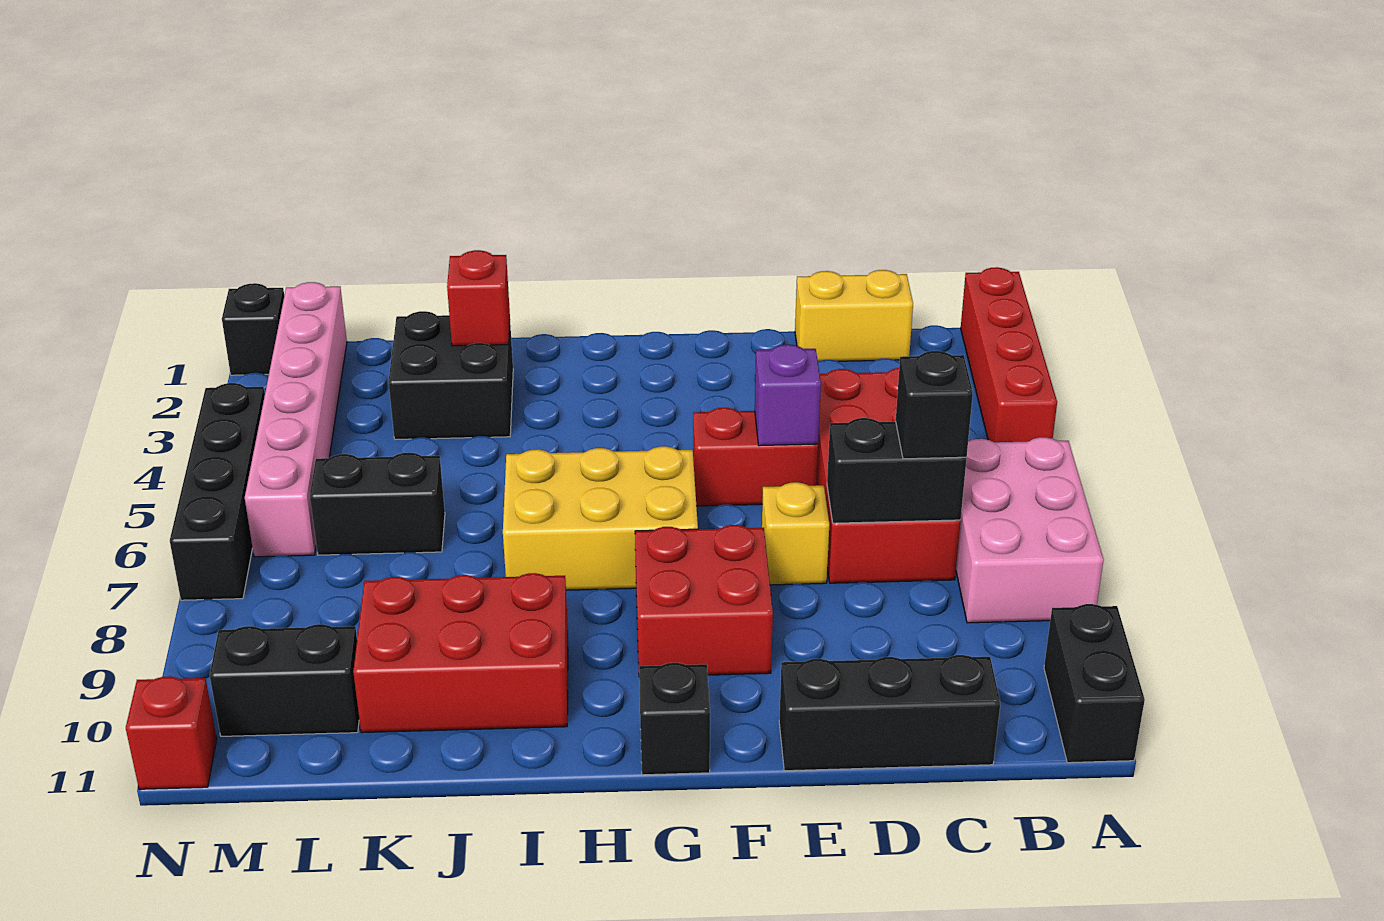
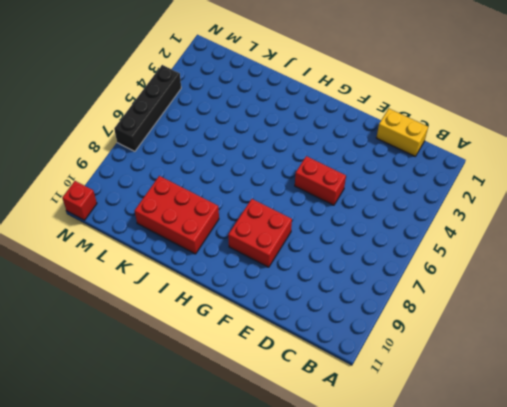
none -> red 1x4 brick [961,267,1057,442]
none -> pink 2x3 brick [956,437,1104,623]
none -> black 1x2 brick [1044,604,1145,763]

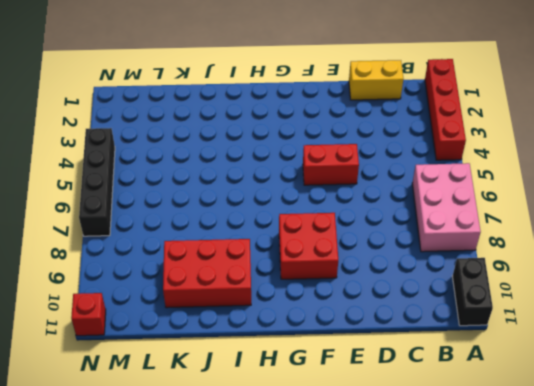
none -> red 2x4 brick [816,368,961,583]
none -> black 1x3 brick [779,655,1000,771]
none -> yellow 1x1 brick [762,482,829,585]

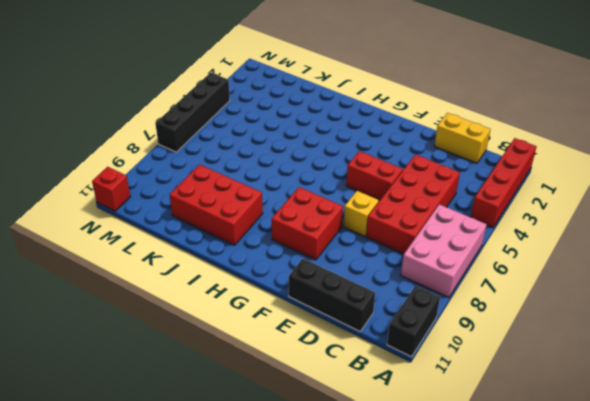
none -> yellow 2x3 brick [503,446,698,590]
none -> black 1x1 brick [639,663,710,775]
none -> black 2x2 brick [388,311,513,439]

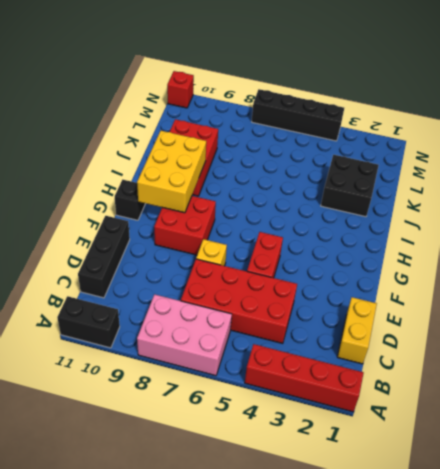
yellow 2x3 brick [137,131,206,213] -> yellow 2x3 brick moved to [503,446,698,590]
none -> black 1x2 brick [310,453,445,555]
none -> black 1x2 brick [210,624,359,736]
none -> pink 1x6 brick [245,282,347,557]

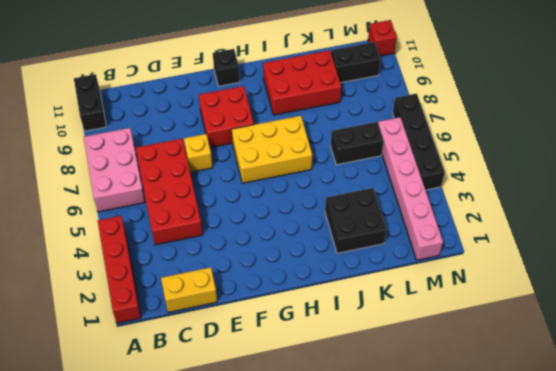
none -> black 1x3 brick [779,655,1000,771]
none -> red 1x2 brick [693,408,818,506]
none -> black 1x1 brick [222,283,284,375]

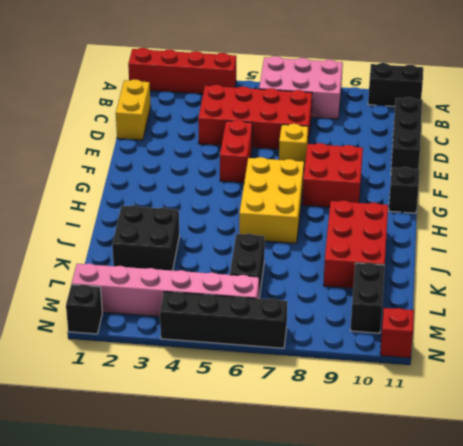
none -> black 1x2 brick [827,418,967,523]
none -> purple 1x1 brick [755,345,821,446]
none -> red 1x1 brick [447,250,510,346]

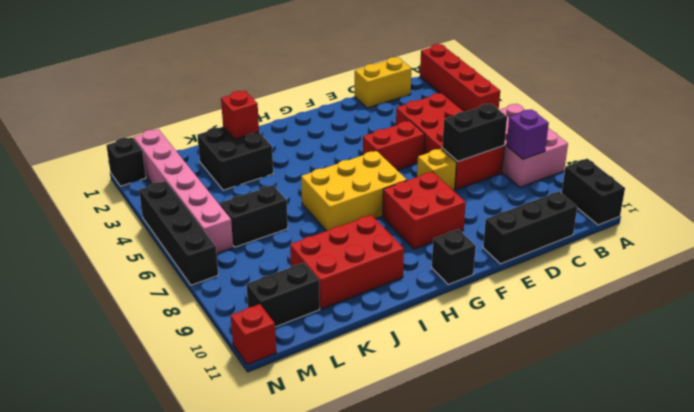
purple 1x1 brick [506,109,549,159] -> purple 1x1 brick moved to [755,345,821,446]
none -> black 1x1 brick [896,351,973,459]

